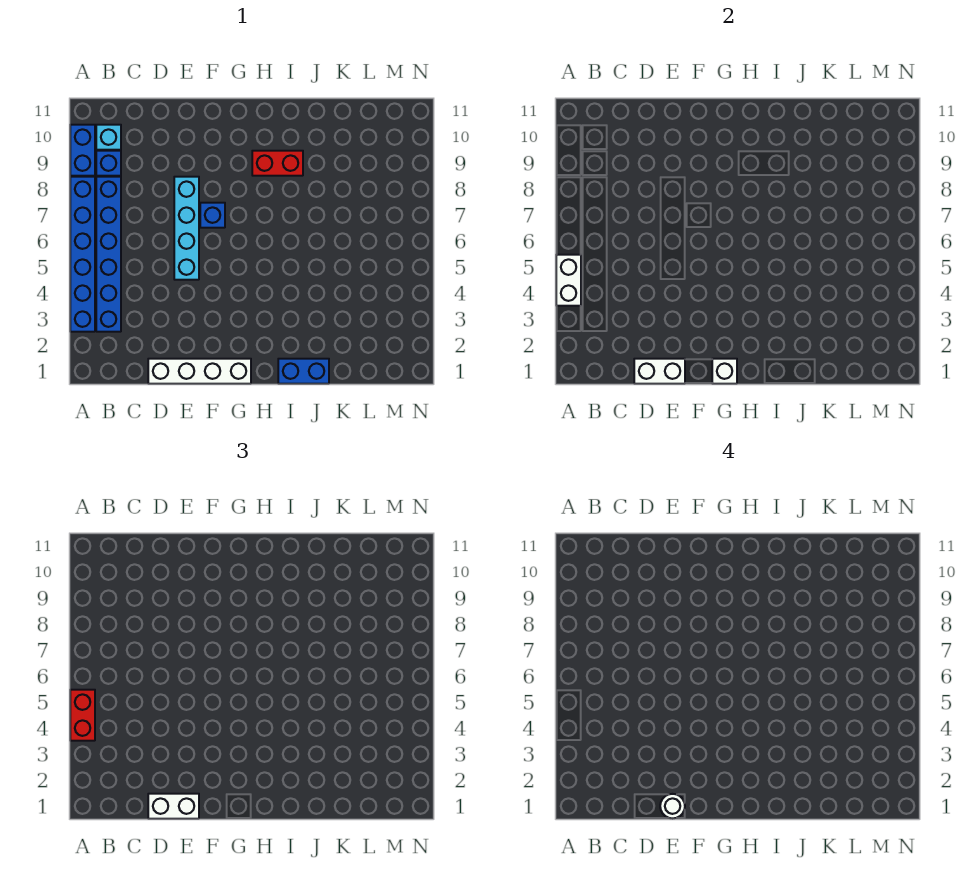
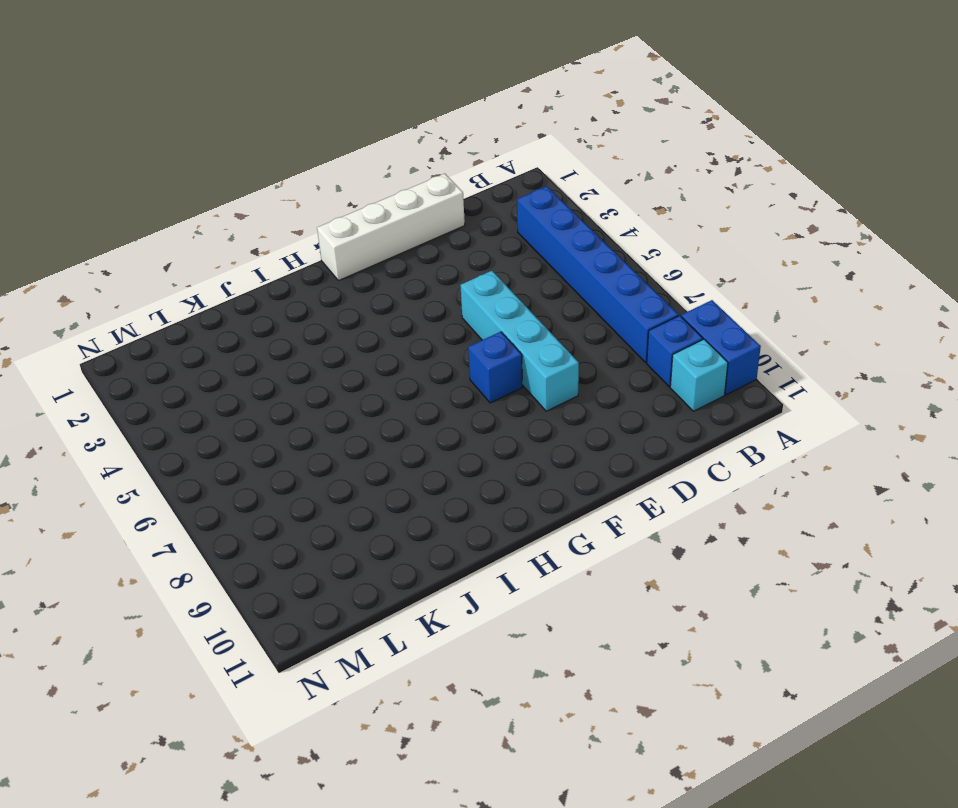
none -> blue 1x6 brick [70,177,95,332]
none -> red 1x2 brick [252,151,303,176]
none -> blue 1x2 brick [278,359,329,384]

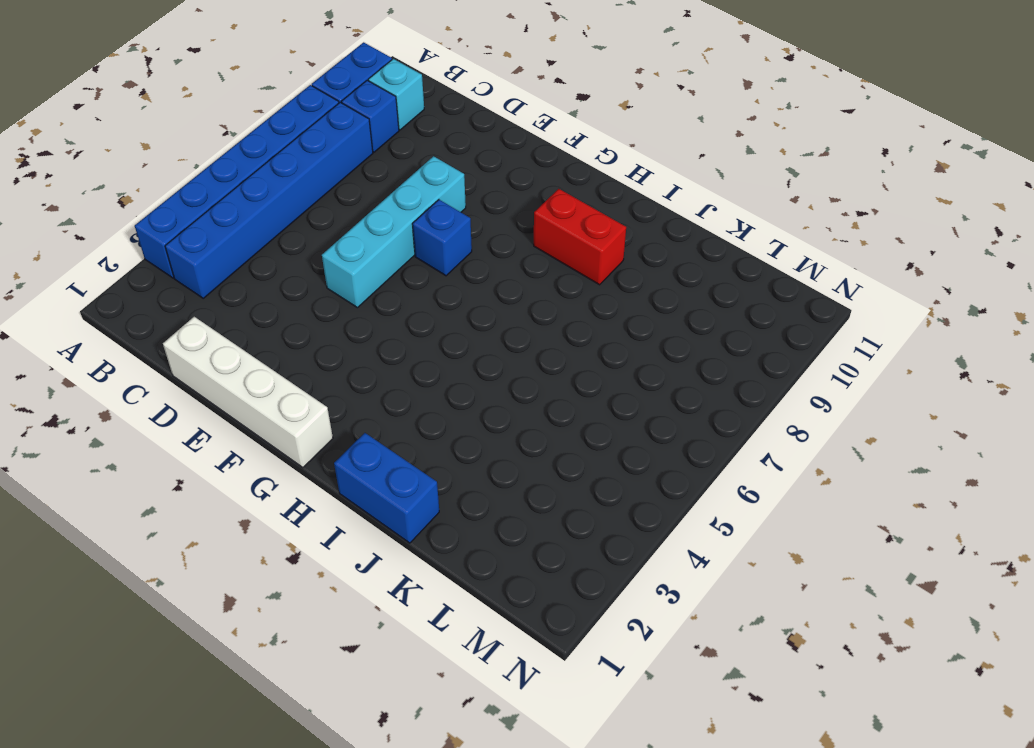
none -> white 1x2 brick [556,255,581,306]
none -> white 1x2 brick [634,359,685,384]
none -> white 1x1 brick [712,359,737,384]

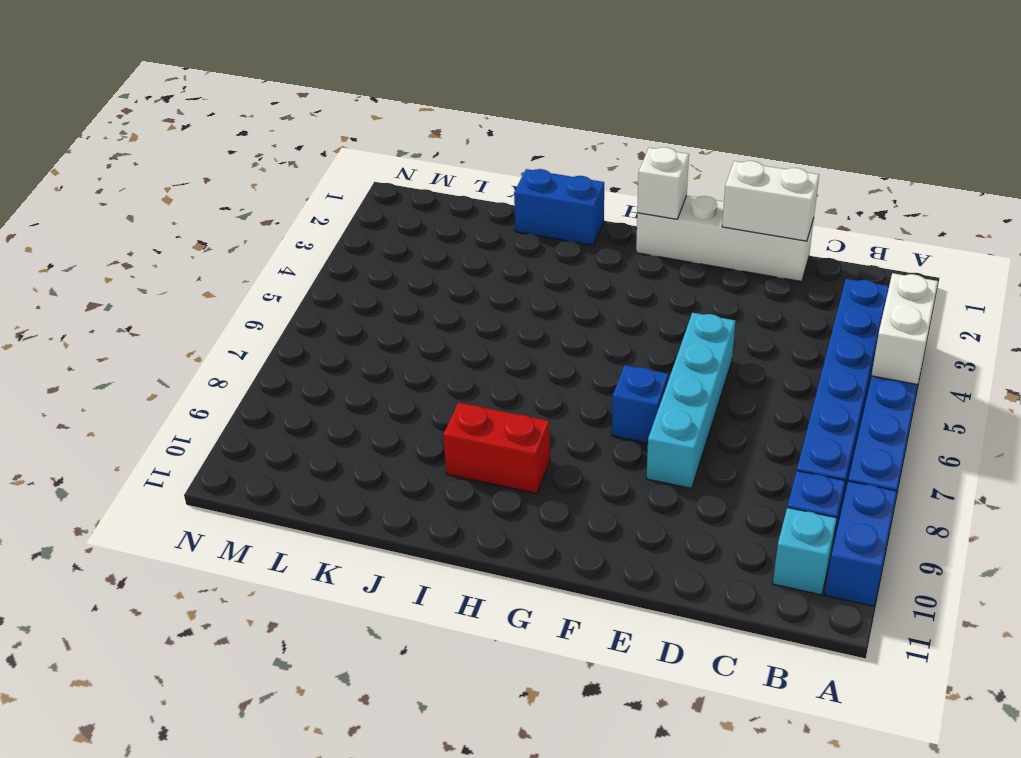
none -> red 1x2 brick [70,690,95,741]
none -> white 1x2 brick [148,794,199,819]
none -> white 1x1 round brick [660,794,685,819]

